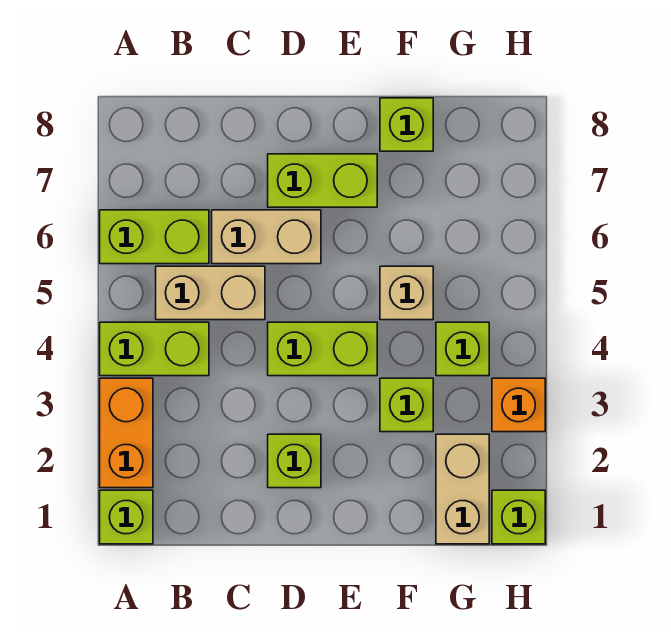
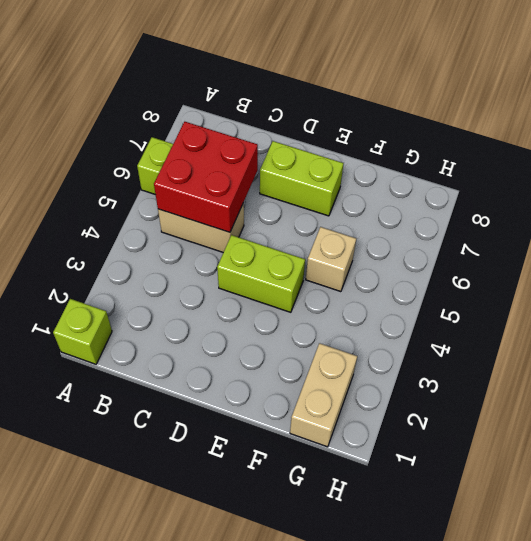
red 2x2 brick [154,122,258,232] -> none
none -> orange 1x2 brick [100,378,153,488]
none -> lime 1x2 brick [100,322,209,376]
none -> tan 1x2 brick [212,210,321,264]

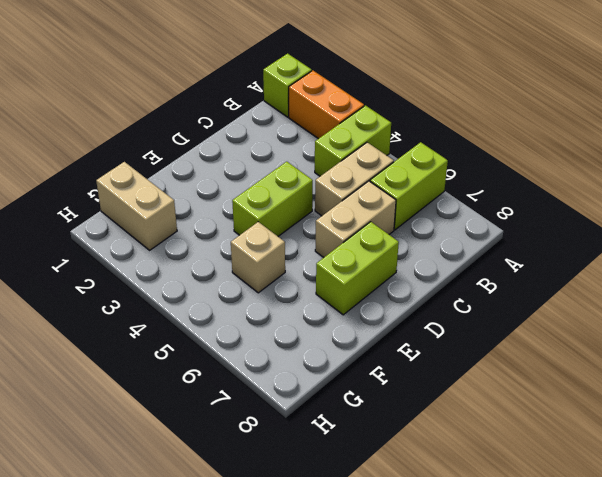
none -> lime 1x1 brick [268,434,321,488]
none -> lime 1x1 brick [380,378,433,432]
none -> lime 1x1 brick [380,98,433,151]

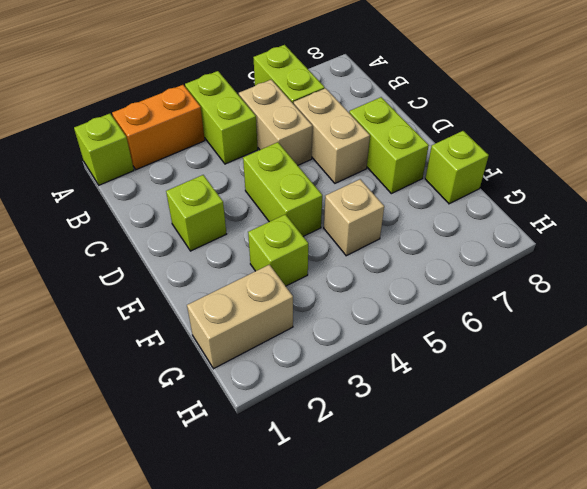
none -> lime 1x1 brick [436,322,489,376]
none -> lime 1x1 brick [492,490,545,544]
none -> orange 1x1 brick [492,378,545,432]

